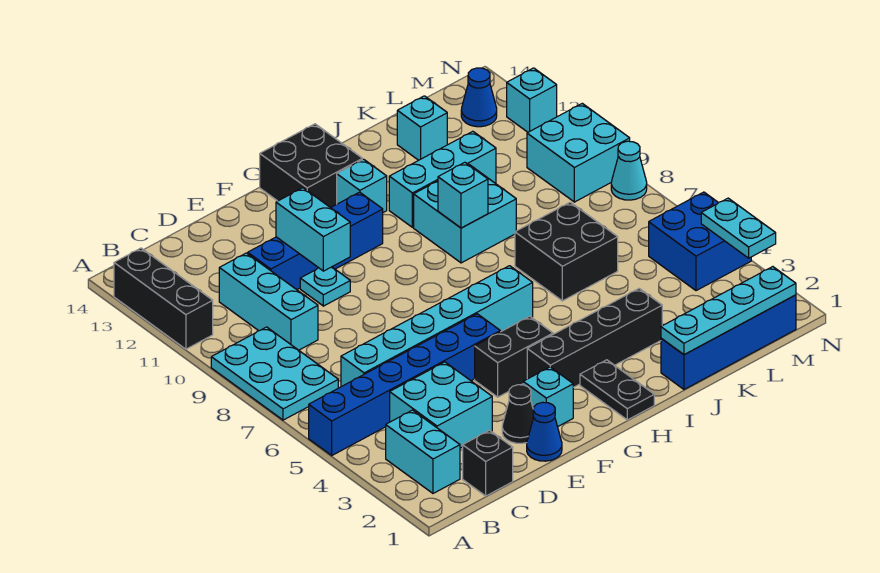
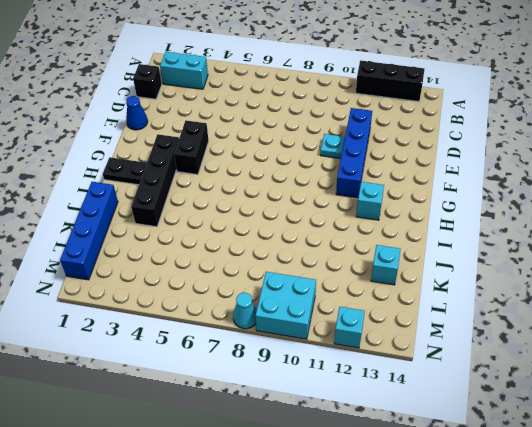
none -> blue 1x6 brick [309,314,500,455]
none -> cyan 2x3 plate [211,327,338,420]
none -> cyan 2x2 brick [390,362,492,448]
none -> cyan 1x6 brick [341,266,533,387]

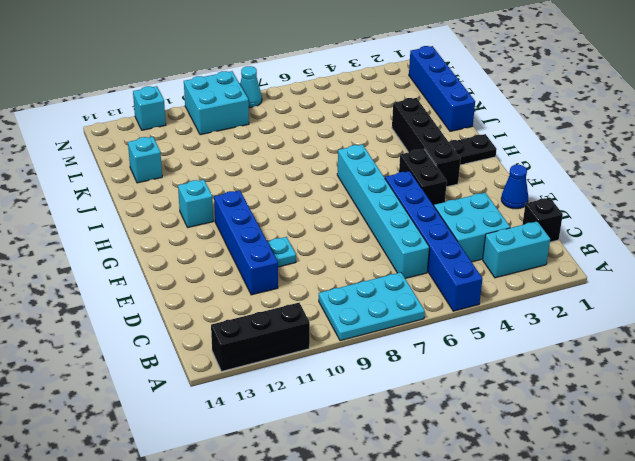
none -> cyan 1x3 brick [219,253,318,350]
none -> black 1x1 cone [502,385,534,443]
none -> cyan 1x1 brick [523,367,573,427]
none -> black 2x2 brick [260,124,362,208]

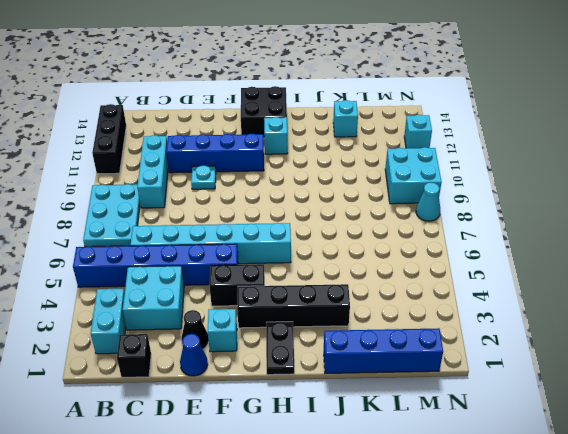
none -> cyan 2x2 brick [414,165,516,263]
none -> cyan 1x3 brick [389,131,496,227]
none -> black 2x2 brick [515,202,618,301]
none -> blue 2x2 brick [649,192,751,291]

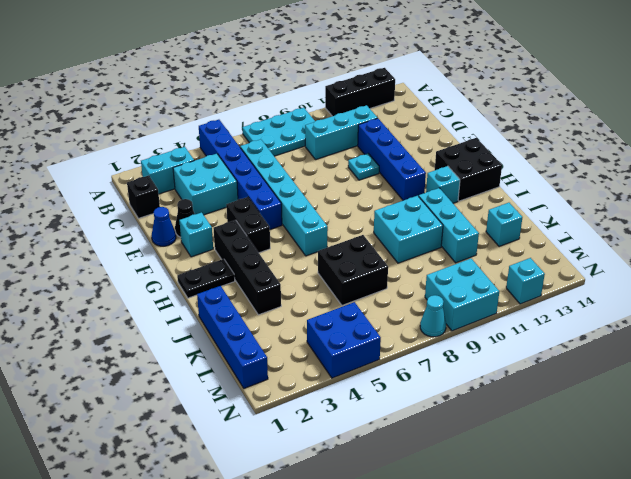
none -> blue 1x1 cone [461,68,497,127]
none -> cyan 1x2 brick [276,188,350,271]
none -> cyan 1x1 brick [438,162,488,228]
none -> cyan 1x4 plate [661,267,796,354]

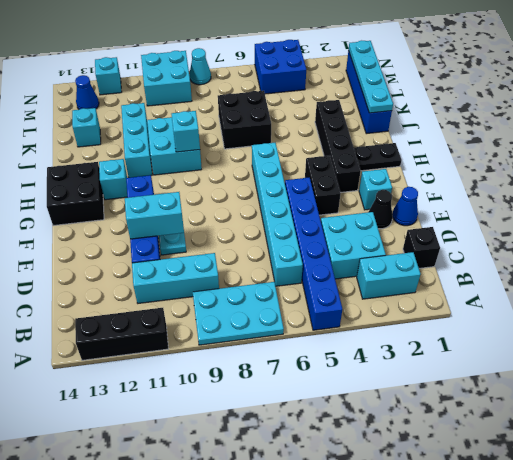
none -> cyan 1x2 plate [701,198,776,258]

